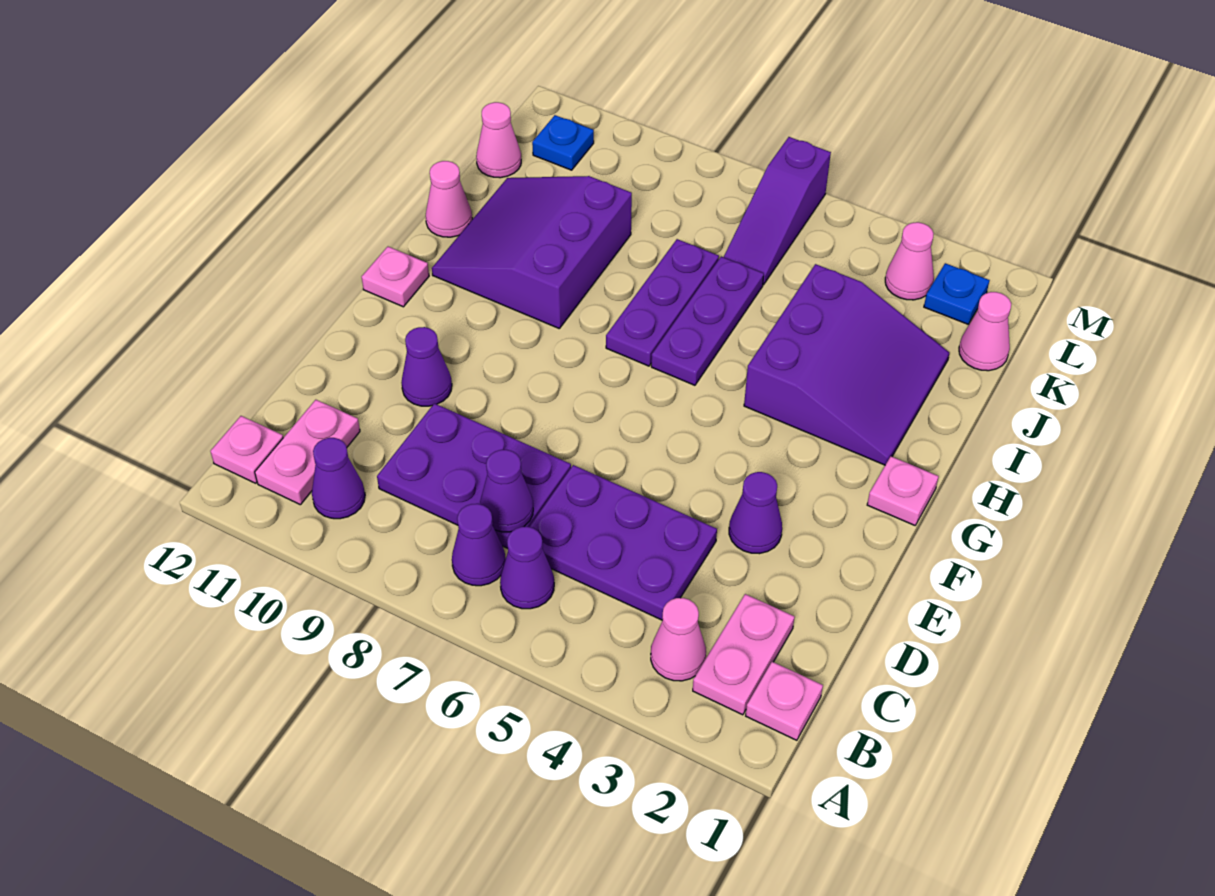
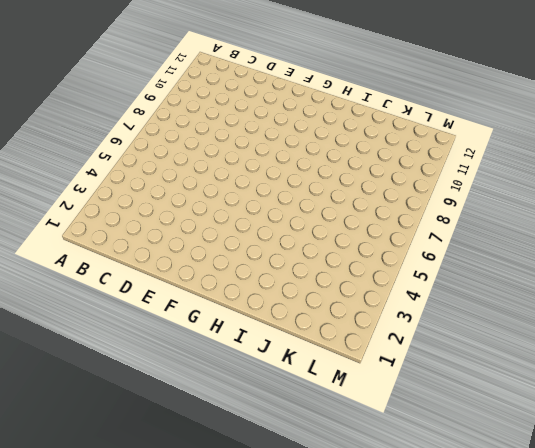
none -> pink 1x1 plate [746,662,823,740]
none -> pink 1x2 plate [693,594,795,715]
none -> pink 1x1 cone [651,598,706,681]

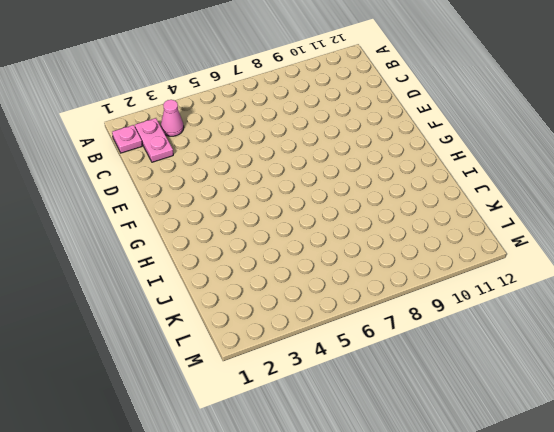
none -> purple 1x1 cone [500,527,554,609]
none -> purple 1x1 cone [452,504,506,586]
none -> purple 1x1 cone [312,438,365,519]

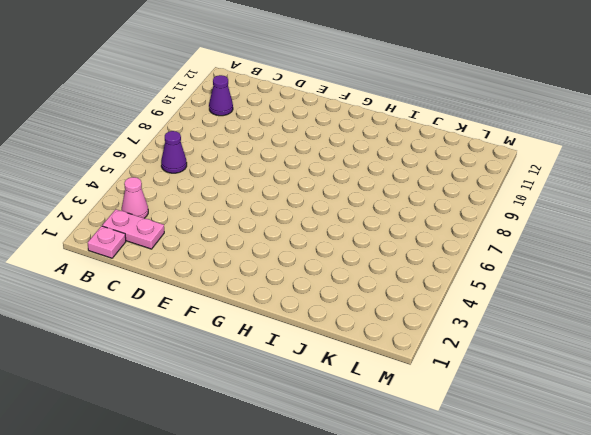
none -> purple 1x1 cone [452,504,506,586]
none -> pink 1x2 plate [255,400,360,505]
none -> pink 1x1 plate [210,416,283,483]

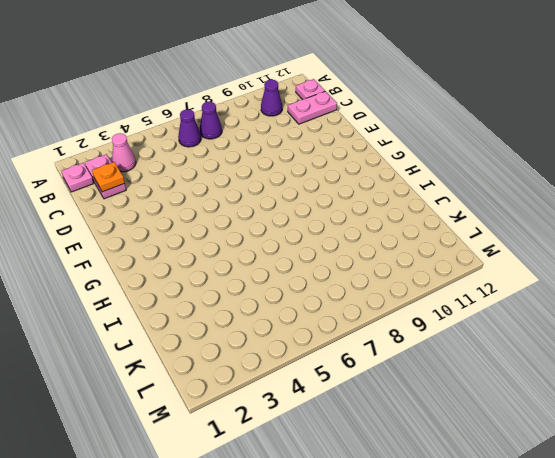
orange 1x1 plate [92,162,125,192] -> none
pink 1x2 plate [288,91,337,124] -> pink 1x2 plate turned to [255,400,360,505]
none -> purple 2x3 plate [529,465,717,620]
none -> purple 2x3 plate [377,403,571,548]
none -> purple 1x1 cone [729,472,782,554]

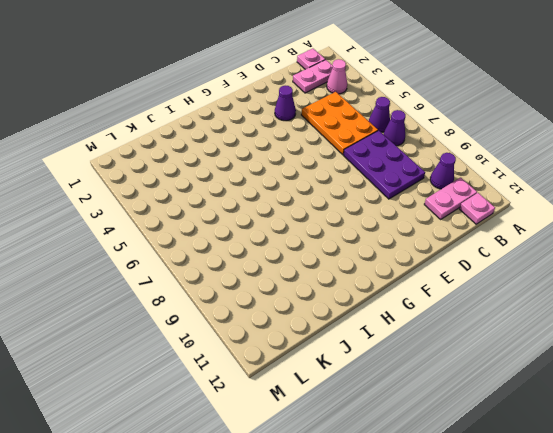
orange 2x3 plate [301,92,378,154] -> purple 2x3 plate [529,465,717,620]
none -> purple 1x1 cone [401,327,452,406]
none -> pink 1x1 plate [867,456,939,525]
none -> pink 1x1 plate [362,247,429,307]

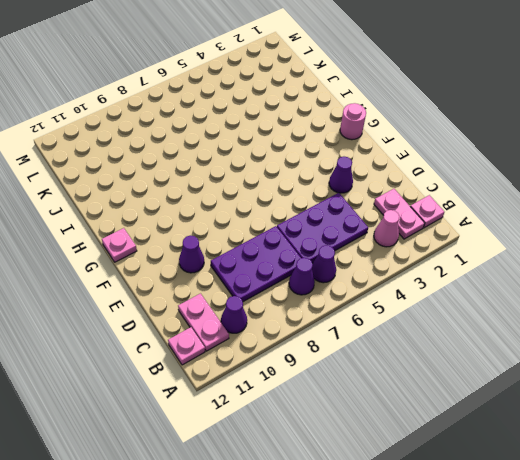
pink 1x1 round brick [340,103,366,140] -> pink 1x1 plate [867,456,939,525]
none -> purple 3x3 slope [744,264,949,465]
none -> purple 1x3 plate [651,257,764,385]
none -> purple 1x3 plate [606,239,719,366]

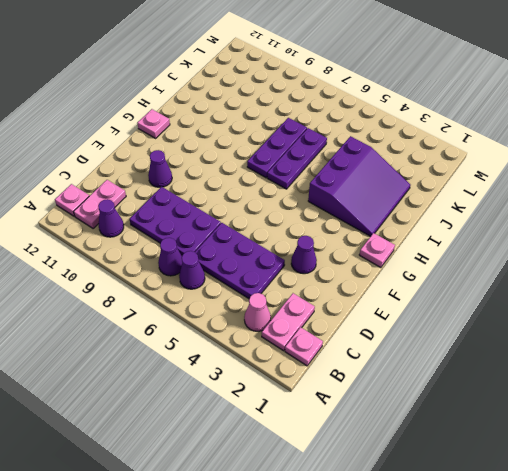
none -> purple 3x3 slope [432,176,632,328]
none -> pink 1x1 cone [426,161,472,237]
none -> pink 1x1 cone [959,292,1011,371]

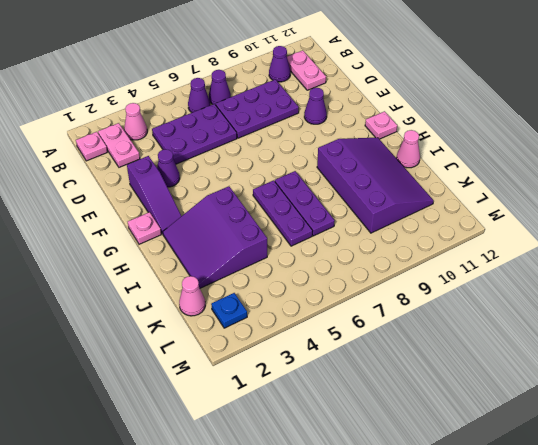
purple 1x3 slope [127,156,181,234] -> purple 1x3 slope turned to [724,137,831,285]
purple 3x4 slope [317,138,434,233] -> purple 3x3 slope [432,176,632,328]
none -> pink 1x1 plate [210,416,283,483]
none -> pink 1x1 cone [476,102,521,178]
none -> pink 1x1 cone [885,222,934,300]

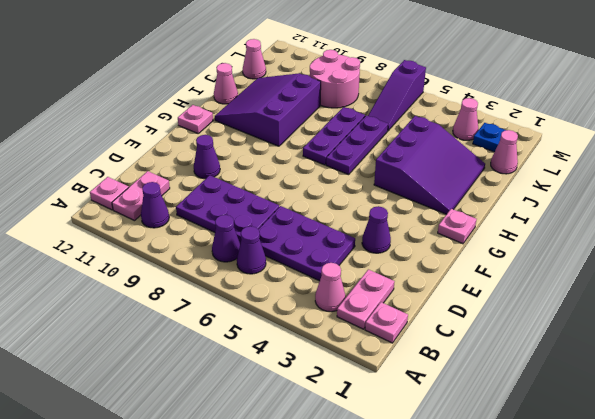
pink 2x2 round brick [310,50,360,108] -> none
none -> blue 1x1 plate [532,115,594,170]
none -> purple 1x1 cone [480,450,533,532]

